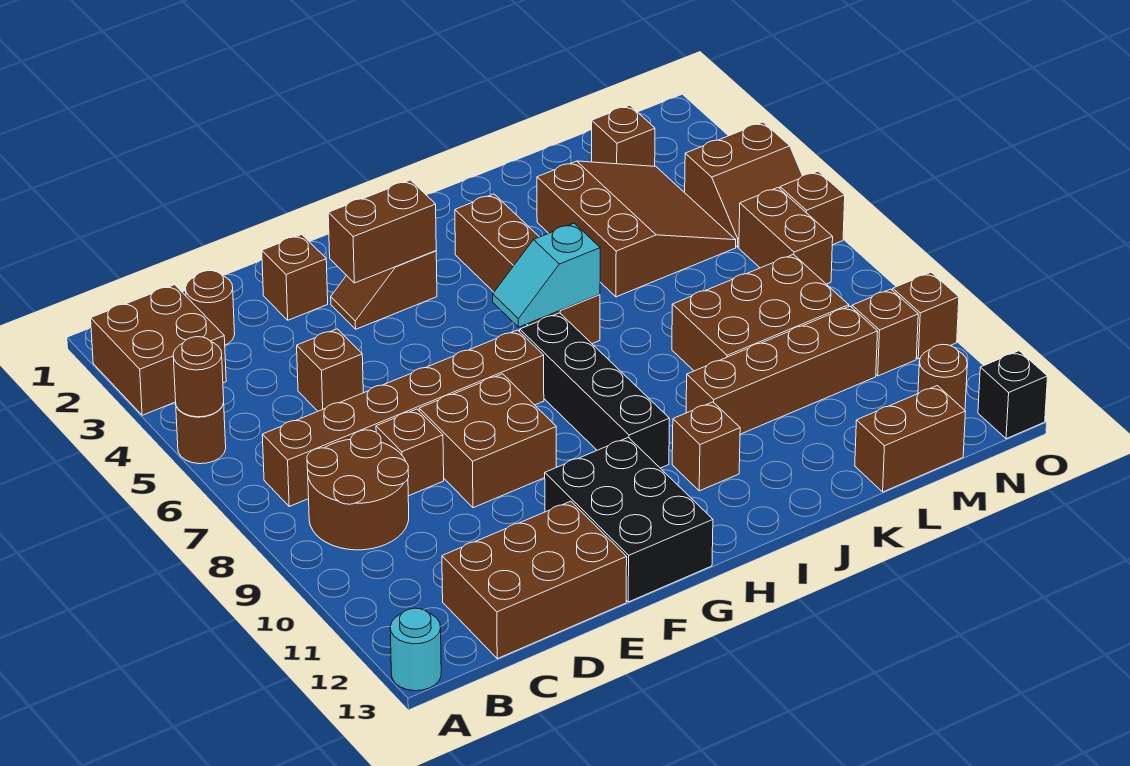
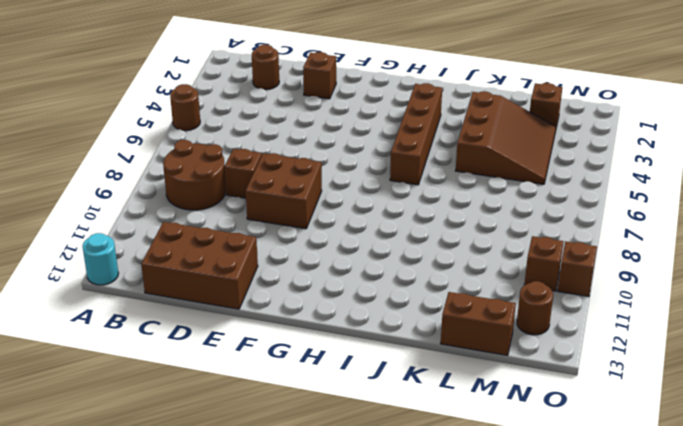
none -> brown 2x2 brick [91,285,226,415]
none -> brown 1x6 brick [262,330,544,506]
none -> brown 1x1 brick [297,329,363,411]
none -> brown 1x2 slope [331,251,437,329]

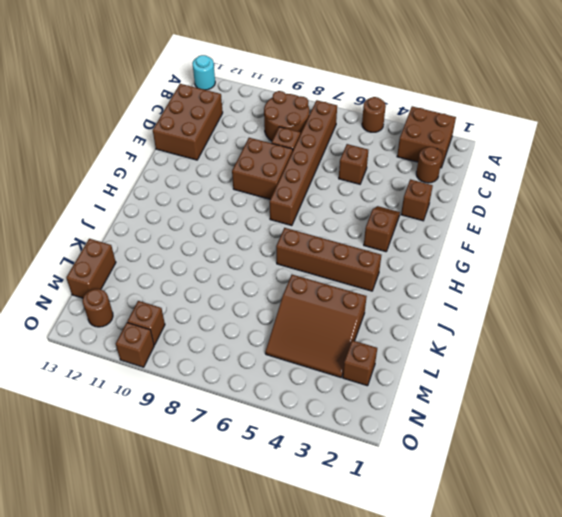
none -> black 2x3 brick [545,437,713,602]
none -> black 1x4 brick [520,313,670,468]
none -> brown 1x1 brick [672,402,740,491]
none -> brown 1x4 brick [686,306,878,434]

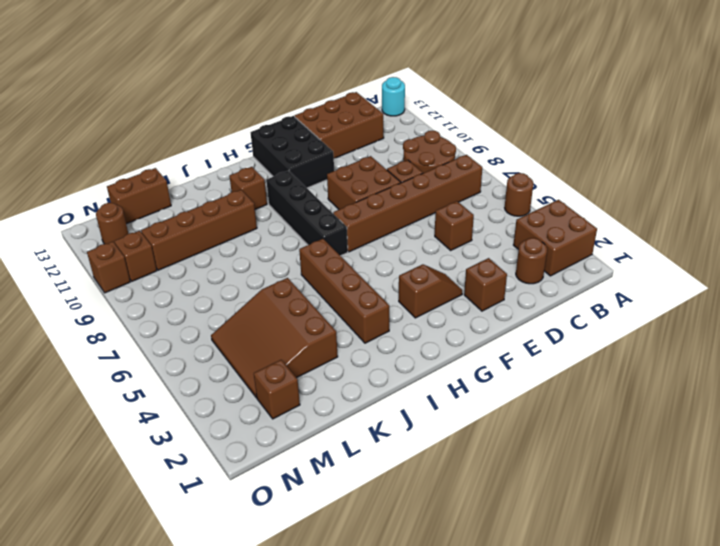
none -> brown 2x3 brick [672,254,849,371]
none -> brown 2x2 slope [685,122,802,247]
none -> brown 1x2 brick [739,188,833,284]
none -> brown 1x1 brick [780,171,845,245]

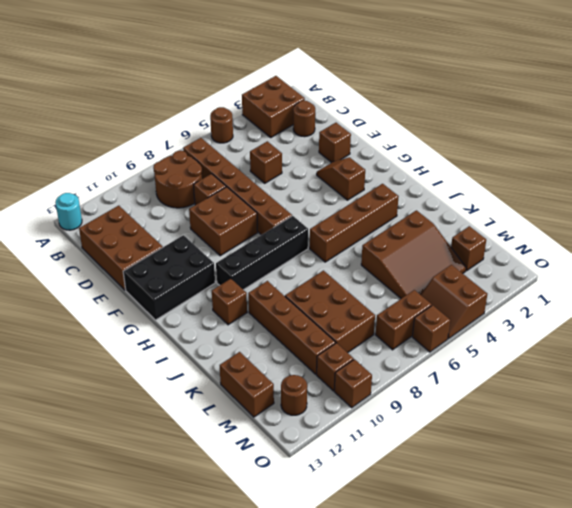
none -> black 1x1 brick [978,351,1048,439]
none -> brown 1x1 round brick [173,337,224,417]
none -> brown 1x2 brick [328,180,436,283]
none -> cyan 1x2 slope [493,223,600,327]

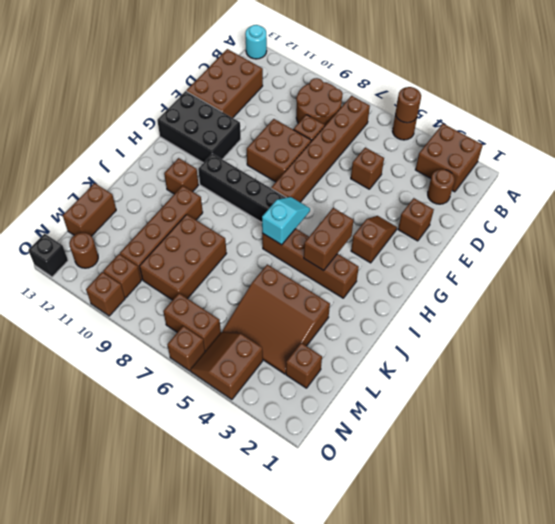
brown 1x2 brick [304,208,354,270] -> brown 1x2 brick moved to [328,180,436,283]

